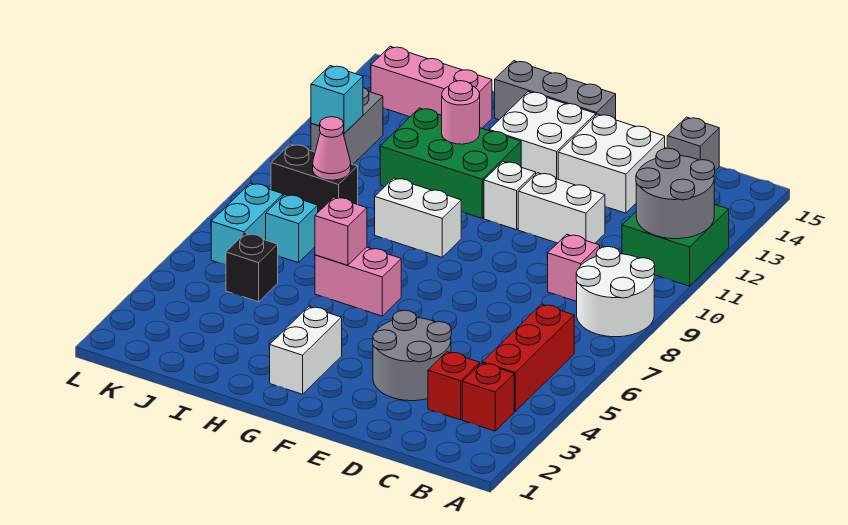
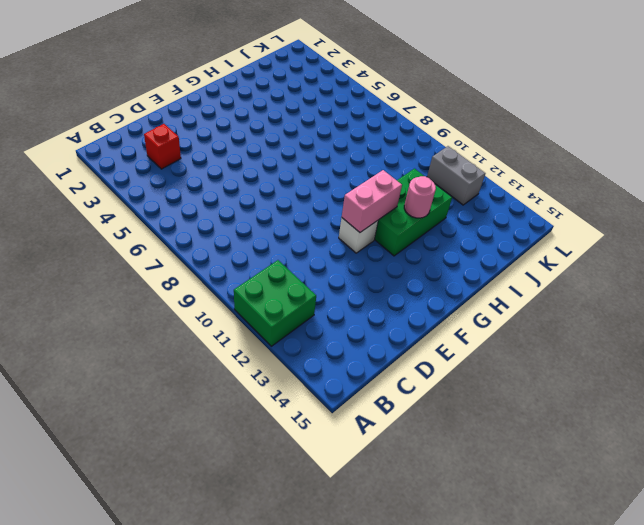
pink 1x2 brick [342,170,402,232] -> pink 1x2 brick moved to [315,247,401,316]
none -> white 2x2 round brick [576,247,655,337]
none -> red 1x1 brick [462,363,514,431]
none -> red 1x3 brick [482,304,574,411]

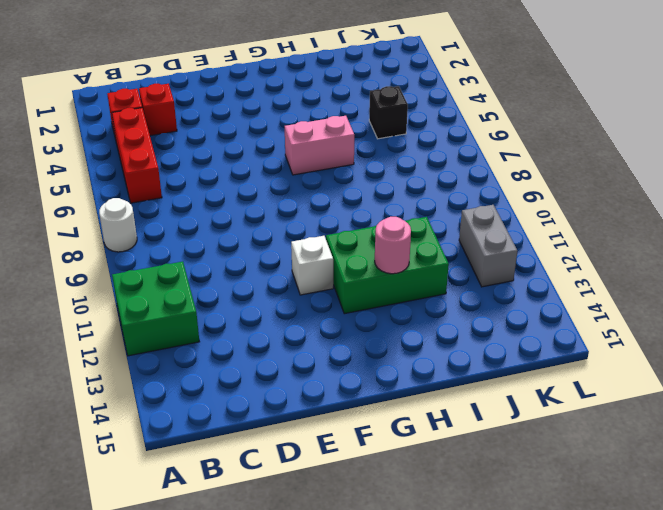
white 1x1 round brick [99,198,137,252] -> white 2x2 round brick [576,247,655,337]
none -> pink 1x1 brick [548,234,600,301]
none -> grey 1x1 brick [667,117,719,171]
none -> grey 2x2 round brick [373,310,451,401]

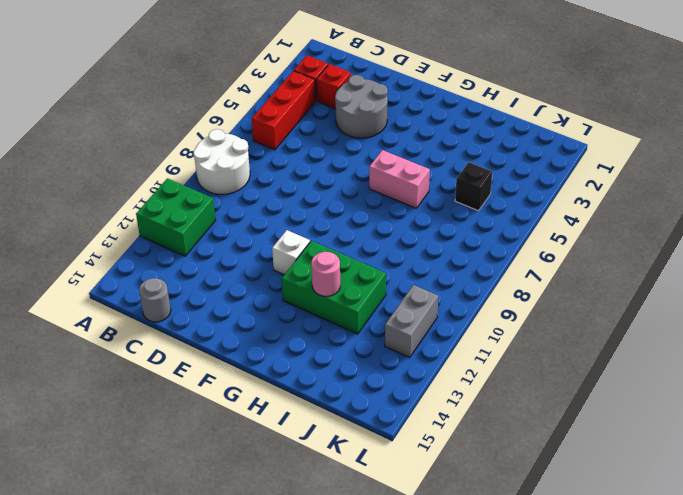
grey 1x1 round brick [139,278,171,322] -> grey 1x1 brick [667,117,719,171]
none -> pink 1x1 brick [548,234,600,301]
none -> white 1x2 brick [518,173,605,243]
none -> white 2x2 brick [558,114,665,213]

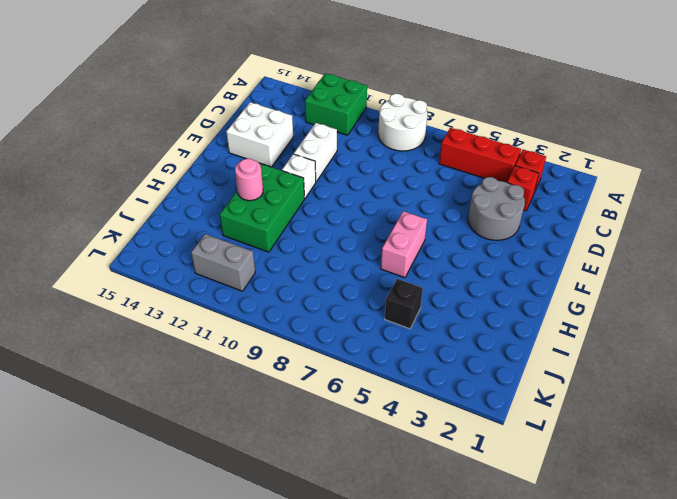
none -> pink 1x1 brick [548,234,600,301]
none -> grey 1x1 brick [667,117,719,171]
none -> white 2x2 brick [489,92,596,179]

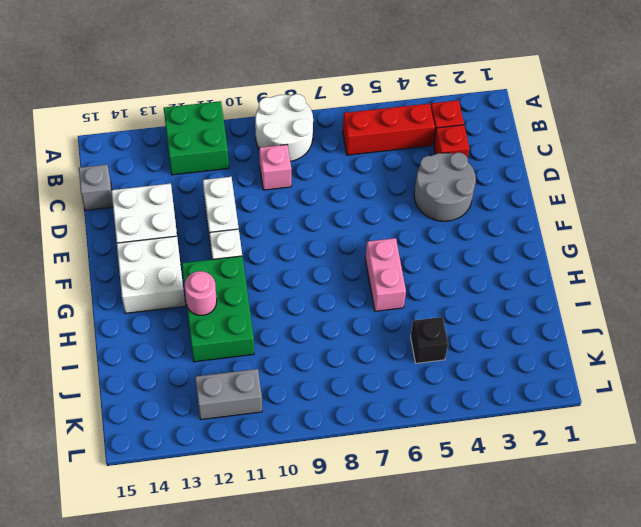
none -> grey 1x3 brick [495,61,616,120]
none -> white 1x2 brick [270,307,342,394]
none -> white 1x2 brick [375,178,461,257]

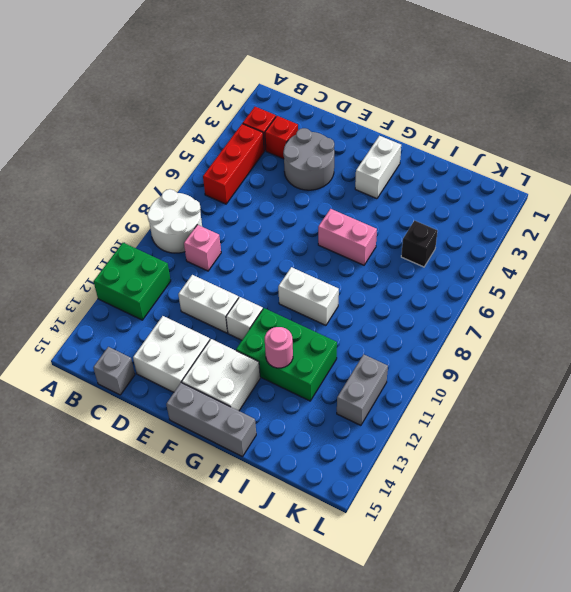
none -> pink 1x3 brick [371,46,492,128]
none -> cyan 1x1 brick [266,195,318,263]
none -> black 1x2 brick [271,144,358,212]

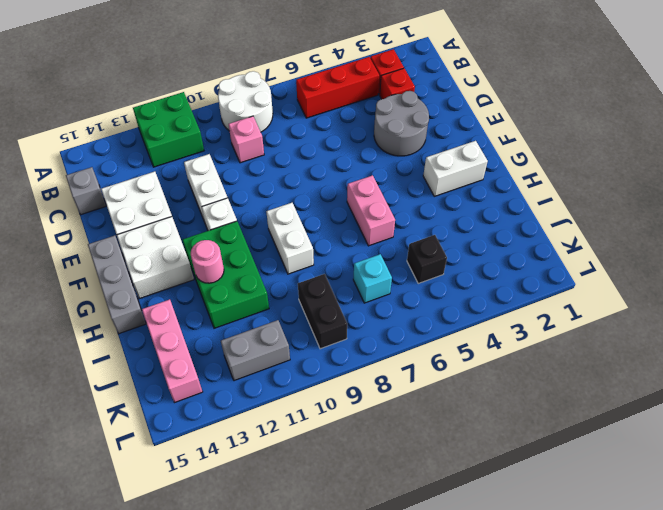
none -> cyan 1x2 brick [211,183,283,265]
none -> grey 2x2 round brick [636,148,715,239]
none -> pink 1x1 brick [315,197,367,265]

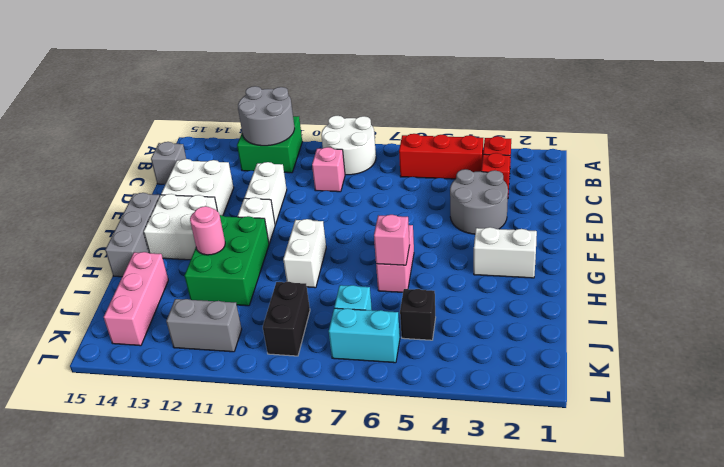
none -> pink 1x1 cone [313,117,351,180]
none -> cyan 1x1 brick [311,66,363,134]

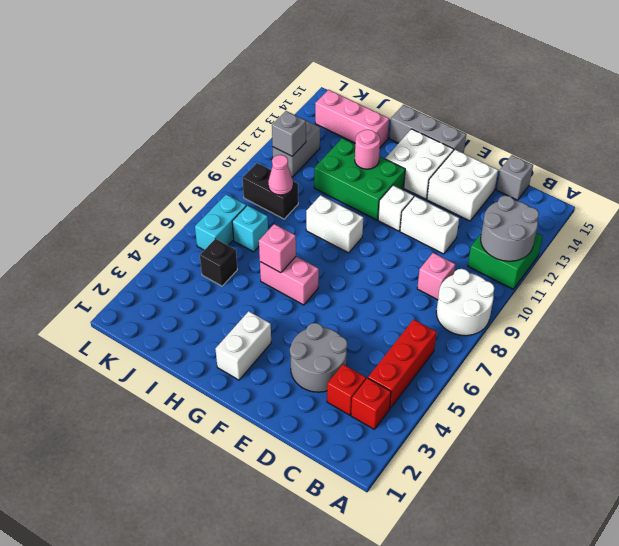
grey 1x1 brick [272,111,306,156] -> cyan 1x1 brick [311,66,363,134]

